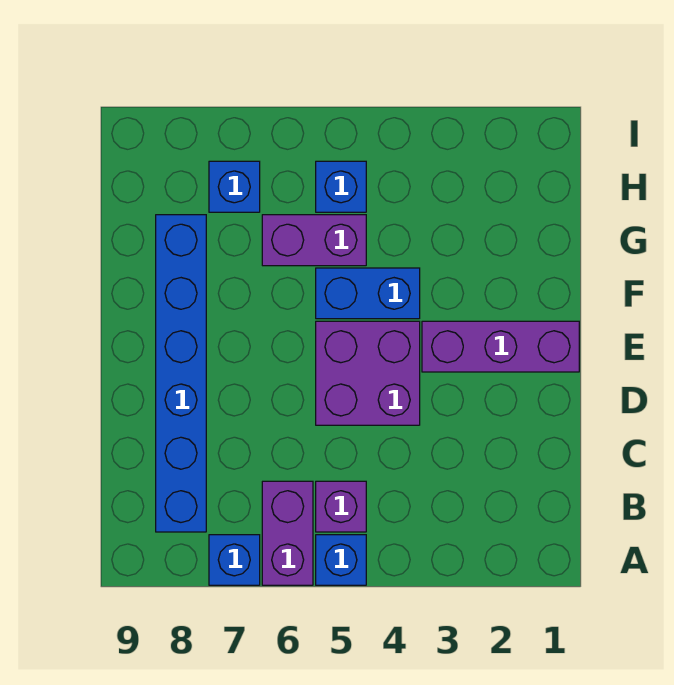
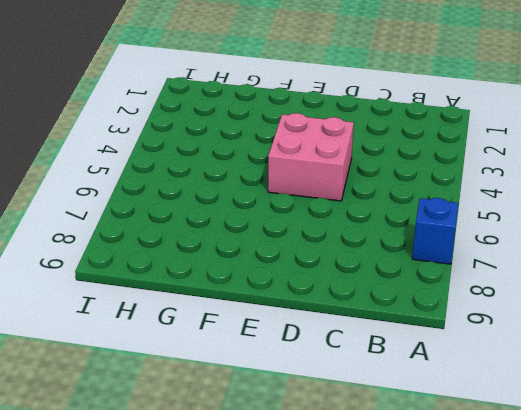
pink 2x2 brick [268,113,354,201] -> purple 2x2 brick [316,321,420,425]
none -> blue 1x1 brick [316,535,366,585]
none -> purple 1x2 brick [262,481,313,585]

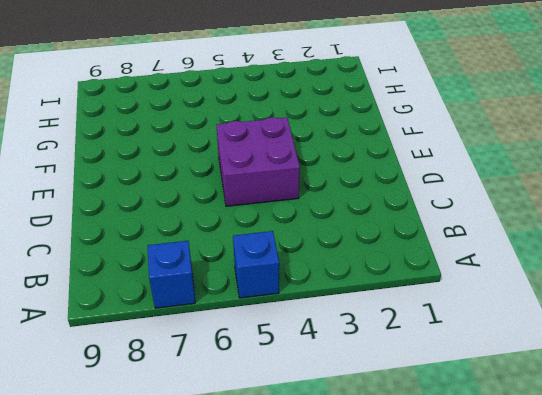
none -> purple 1x2 brick [262,481,313,585]
none -> purple 1x1 brick [316,481,366,532]

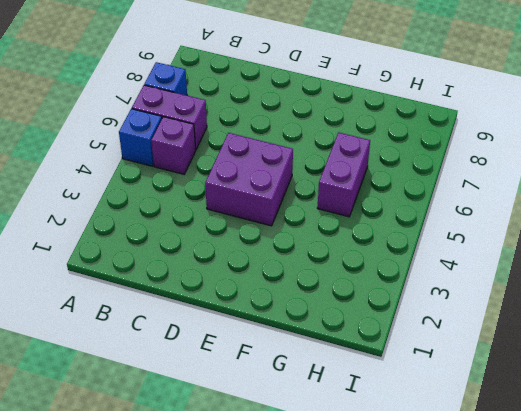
none -> blue 1x6 brick [156,215,206,532]
none -> purple 1x3 brick [422,321,579,372]

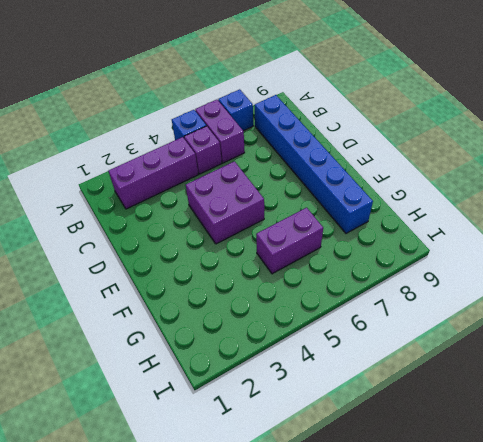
purple 1x3 brick [109,137,198,209] -> purple 1x3 brick moved to [422,321,579,372]
none -> blue 1x2 brick [316,268,420,319]
none -> blue 1x1 brick [316,161,366,212]

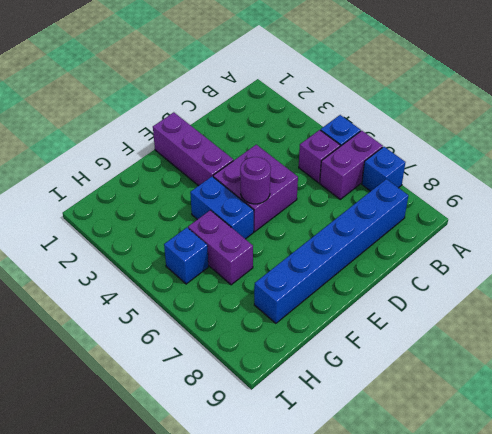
purple 1x1 round brick [240,157,271,204] -> none
none -> blue 1x1 brick [209,161,260,212]

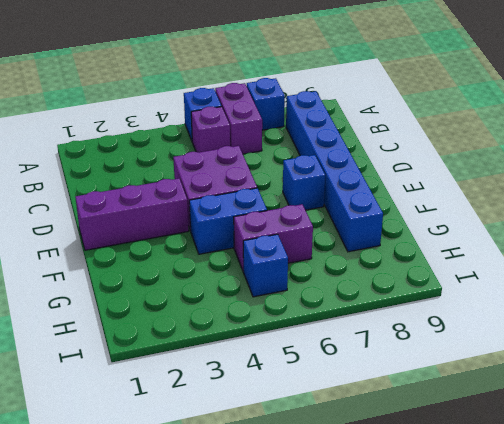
blue 1x1 brick [283,155,325,210] -> blue 1x1 brick moved to [209,161,260,212]

